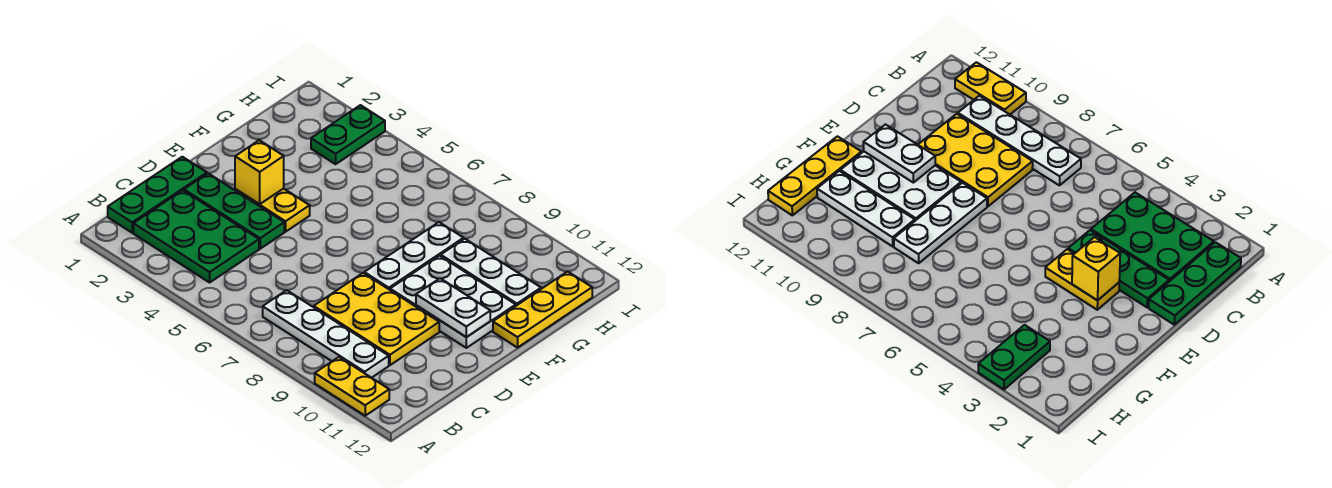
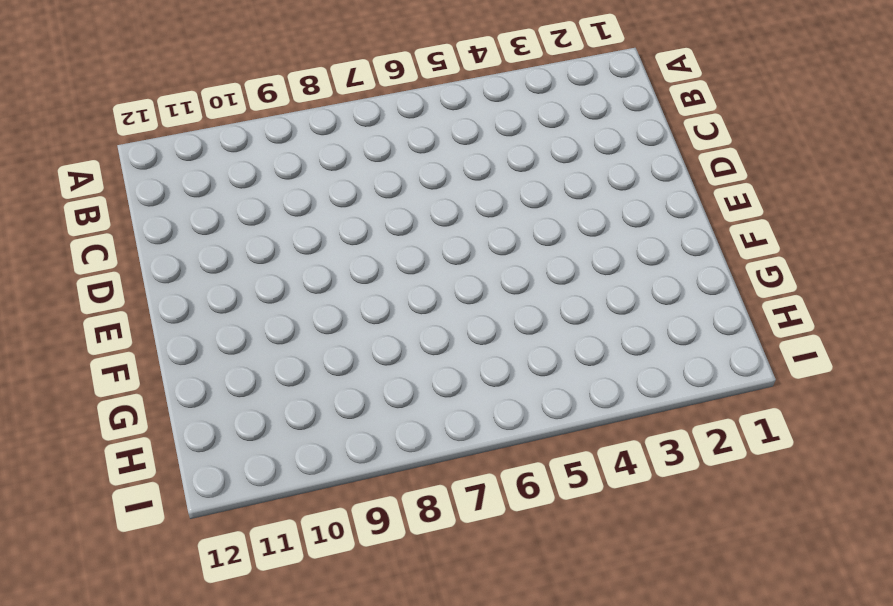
none -> yellow 1x2 plate [315,357,389,416]
none -> green 1x3 plate [108,157,207,233]
none -> green 2x3 plate [133,190,259,282]

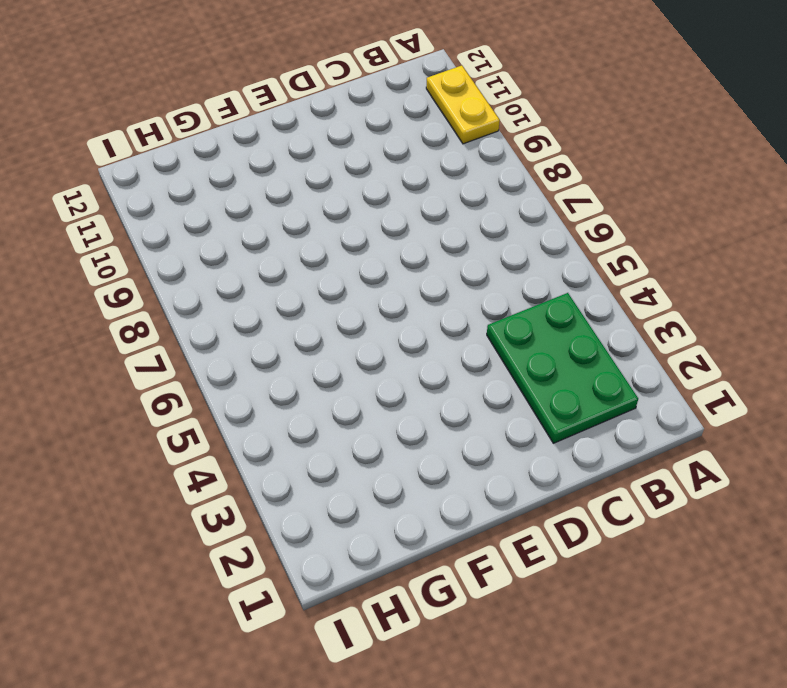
none -> green 1x3 plate [108,157,207,233]
none -> white 1x4 plate [263,290,389,378]
none -> yellow 2x3 plate [314,273,439,365]

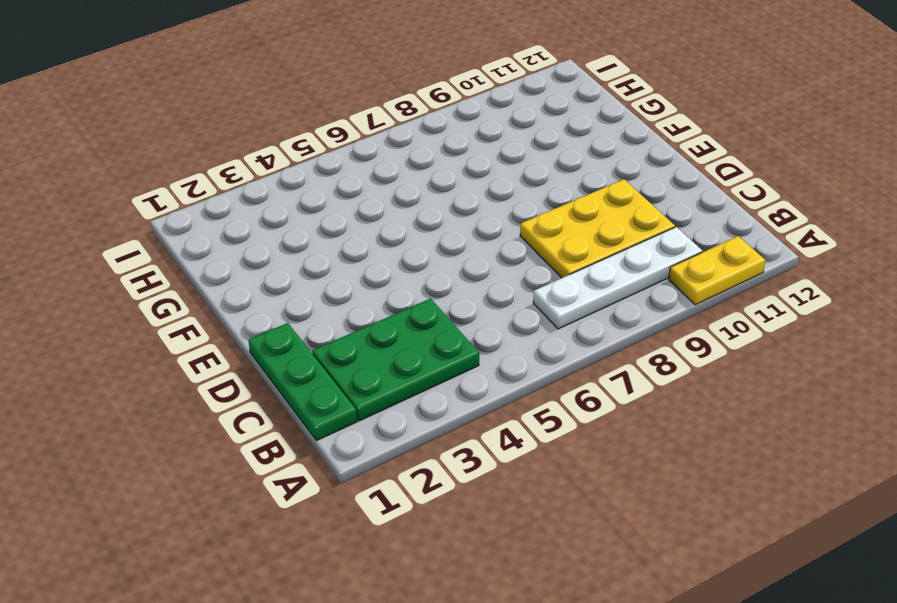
none -> green 1x3 plate [184,173,284,249]
none -> yellow 1x2 plate [235,189,310,232]
none -> white 1x3 plate [364,222,464,290]

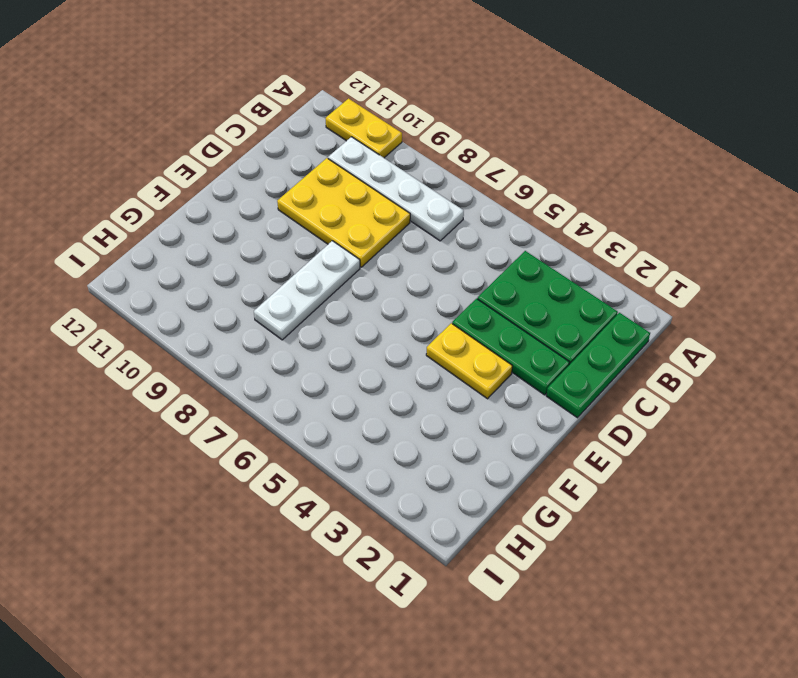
none -> white 2x3 plate [390,256,516,348]
none -> yellow 1x3 plate [493,271,592,348]
none -> white 1x3 plate [441,239,541,306]

